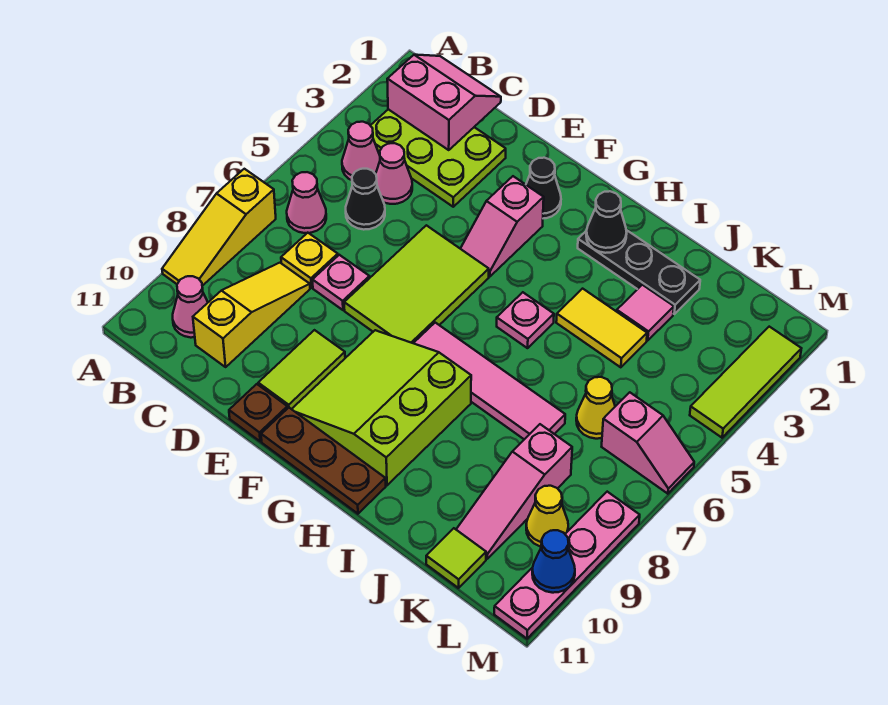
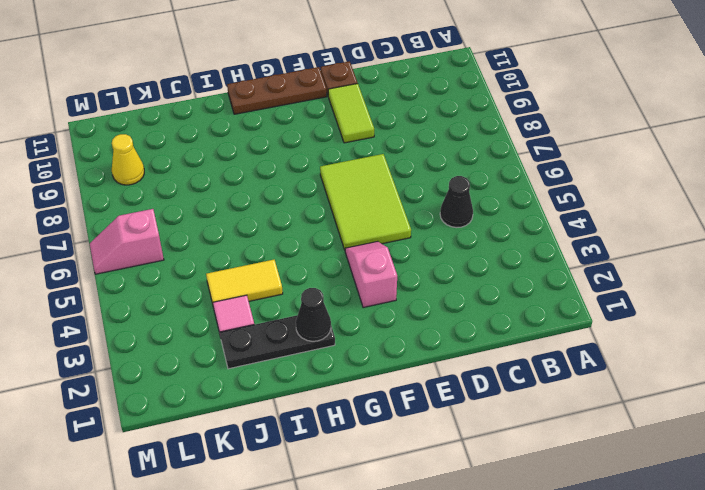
none -> yellow 1x3 slope [162,169,276,286]
none -> lime 2x3 plate [370,109,506,207]
none -> pink 1x1 cone [342,122,380,180]
none -> pink 1x1 cone [287,172,326,233]

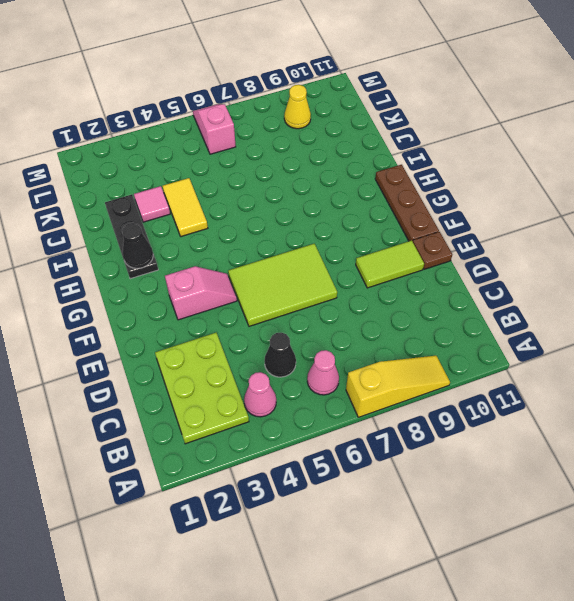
none -> pink 1x1 cone [173,276,208,338]
none -> pink 1x1 cone [376,143,412,204]
none -> yellow 1x1 plate [281,233,338,288]
none -> yellow 1x3 slope [193,263,310,367]

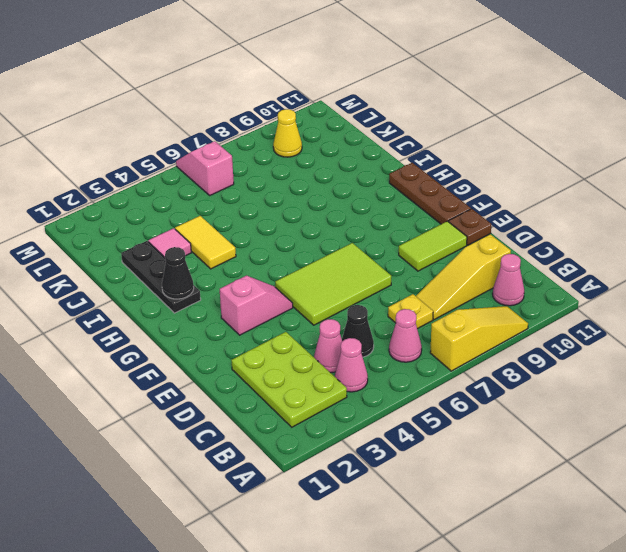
none -> pink 1x1 plate [313,255,369,310]
none -> black 1x1 cone [526,158,561,218]
none -> lime 3x3 slope [292,330,471,485]
none -> pink 1x4 tile [414,323,565,439]

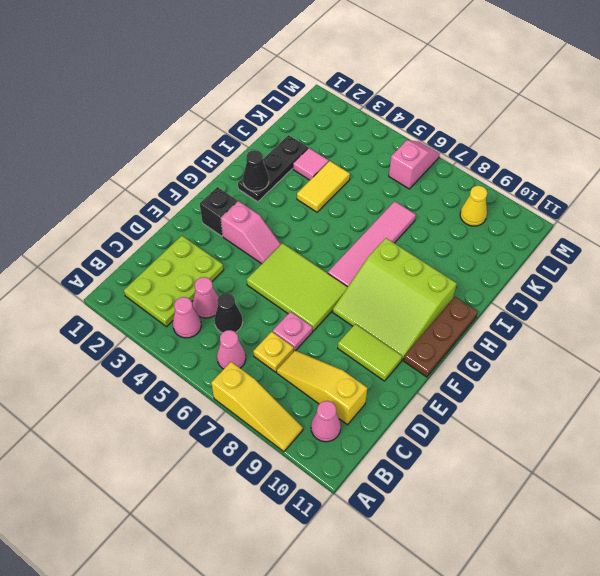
black 1x1 brick [200,187,238,236] -> black 1x1 cone [526,158,561,218]
none -> brown 1x1 plate [229,384,288,441]
none -> pink 1x1 plate [497,292,554,348]
none -> yellow 1x1 cone [576,377,615,439]
none -> pink 1x3 slope [456,424,572,559]

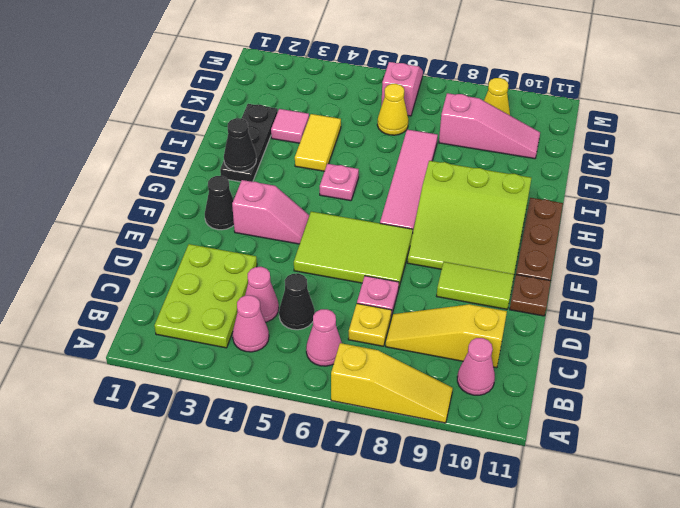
none -> lime 1x1 tile [426,528,486,588]
none -> lime 1x3 tile [690,327,801,438]
none -> pink 1x4 plate [494,492,640,639]
none -> pink 2x2 slope [387,55,501,150]

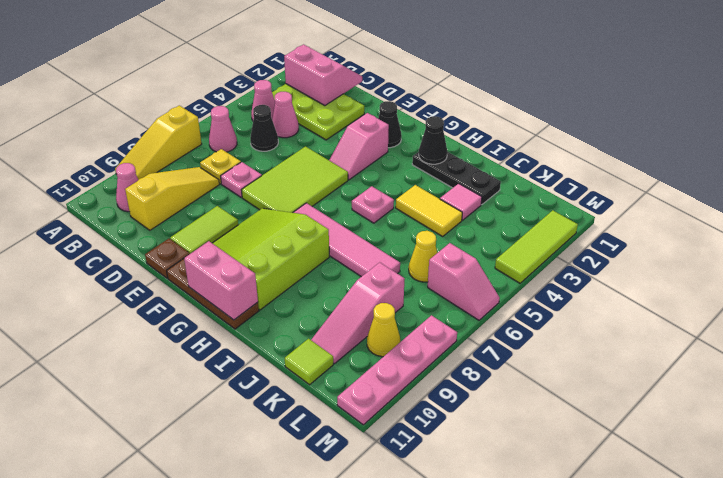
pink 1x2 brick [184,241,258,320] -> none
none -> blue 1x1 cone [532,530,575,593]

